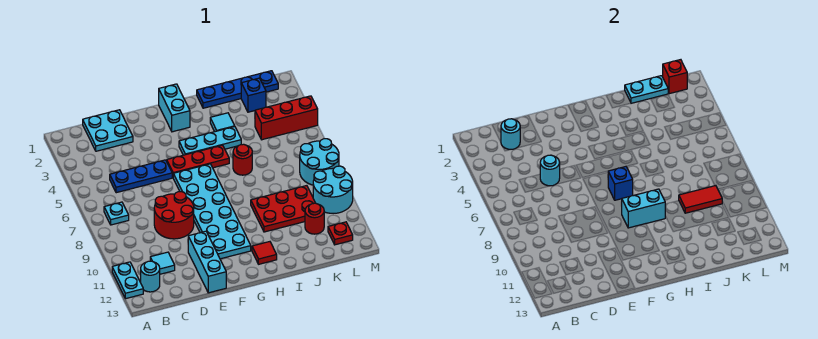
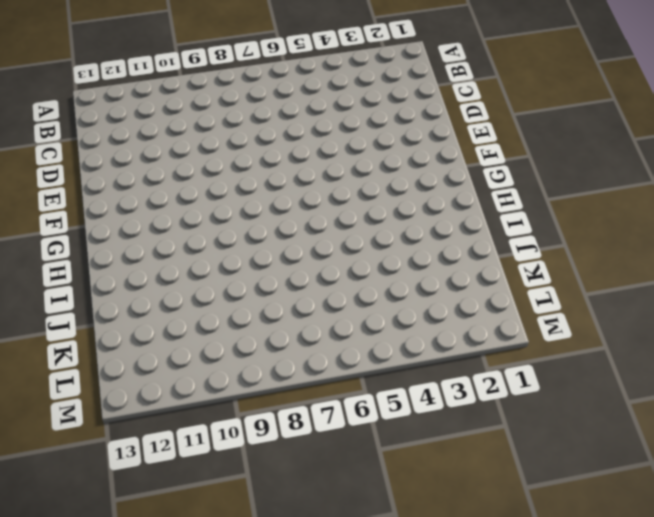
none -> cyan 1x2 plate [112,262,143,299]
none -> cyan 1x1 plate [104,202,129,225]
none -> cyan 1x1 round brick [141,261,160,292]
none -> cyan 2x2 plate [83,110,133,151]

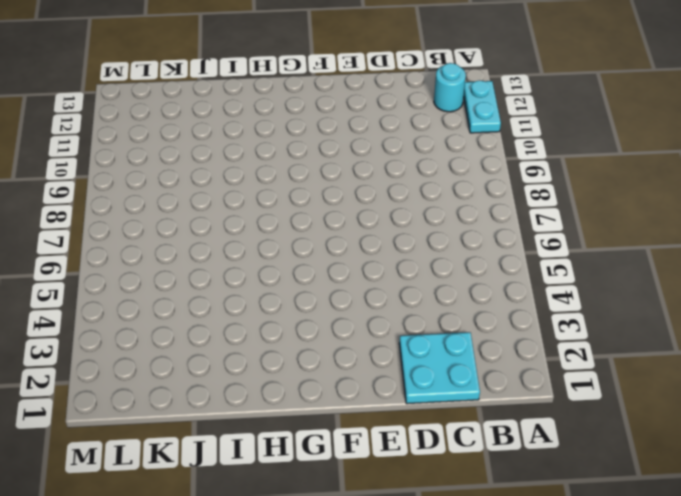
none -> cyan 1x1 plate [104,202,129,225]
none -> blue 1x3 plate [110,160,172,193]
none -> cyan 1x1 tile [150,252,175,274]
none -> red 2x2 round brick [154,192,194,239]

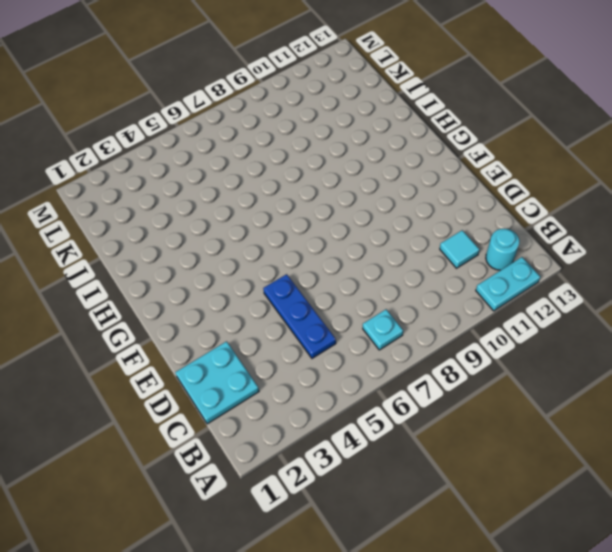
none -> red 2x2 round brick [154,192,194,239]
none -> cyan 1x3 brick [188,231,226,293]
none -> red 1x3 plate [167,145,229,177]
none -> cyan 2x6 plate [173,164,251,259]

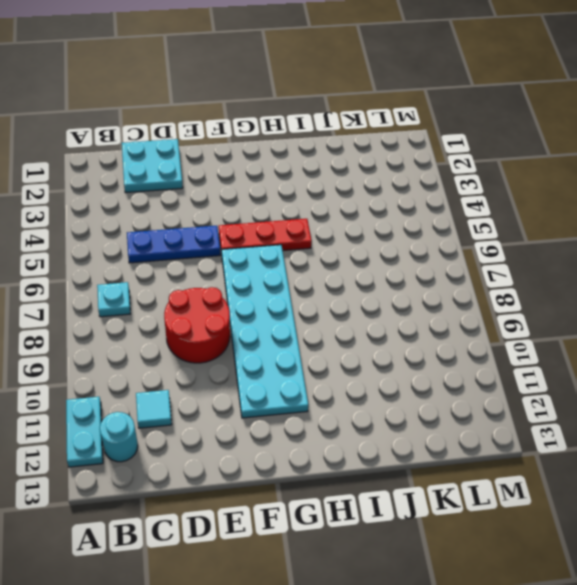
none -> cyan 1x3 brick [188,231,226,293]
none -> cyan 1x2 brick [159,84,190,132]
none -> cyan 1x3 plate [179,127,241,155]
none -> red 1x1 tile [252,242,277,264]

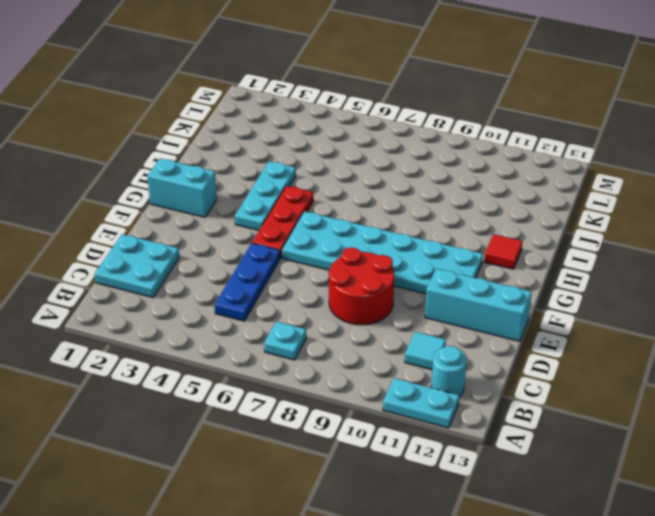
none -> blue 1x4 plate [197,71,278,108]
none -> cyan 1x1 tile [210,113,235,132]
none -> red 1x1 round brick [233,144,252,175]
none -> red 2x3 plate [251,186,315,232]

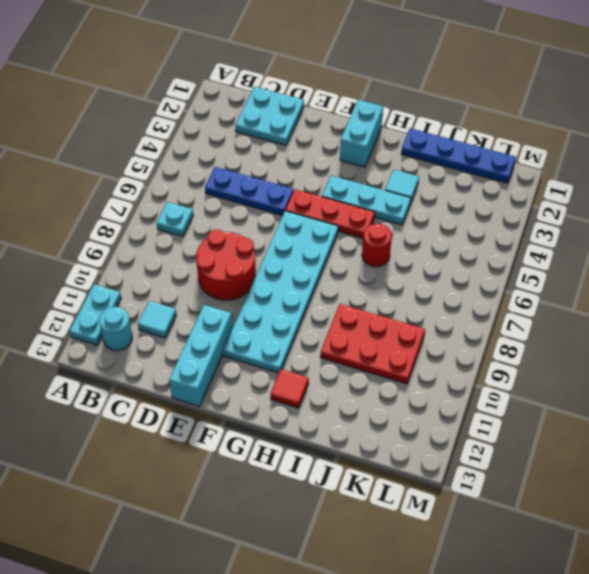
none -> blue 1x1 brick [241,78,266,112]
none -> red 1x3 brick [255,96,318,140]
none -> red 1x1 round brick [305,203,324,234]
none -> cyan 2x2 round brick [300,139,339,185]

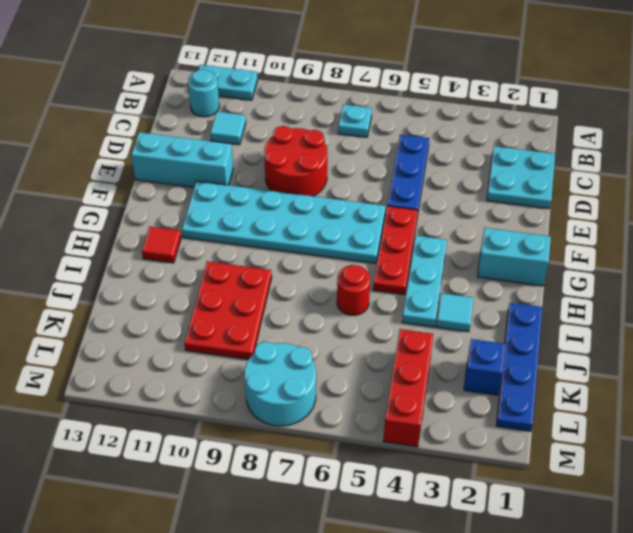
none -> red 1x1 round brick [305,203,324,234]
none -> cyan 2x2 round brick [313,166,353,214]
none -> red 1x1 plate [328,222,353,245]
none -> cyan 1x1 round brick [501,119,520,149]

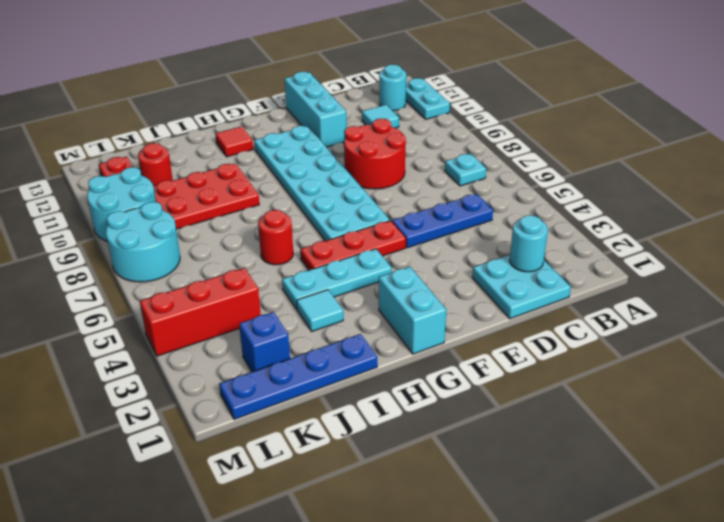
none -> cyan 1x1 round brick [540,155,560,186]
none -> blue 1x1 brick [608,167,633,200]
none -> cyan 1x2 brick [622,189,666,228]
none -> cyan 1x2 plate [625,76,668,103]

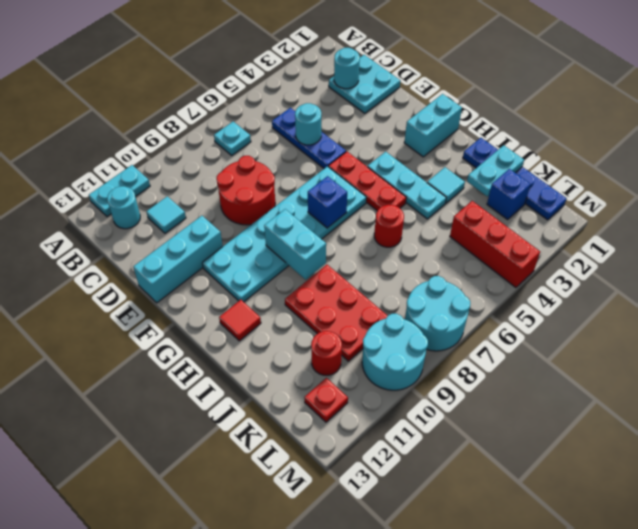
cyan 1x2 plate [467,145,524,197] -> cyan 1x2 plate turned to [625,76,668,103]
none -> red 1x2 tile [679,186,722,213]
none -> red 1x1 brick [663,60,687,94]

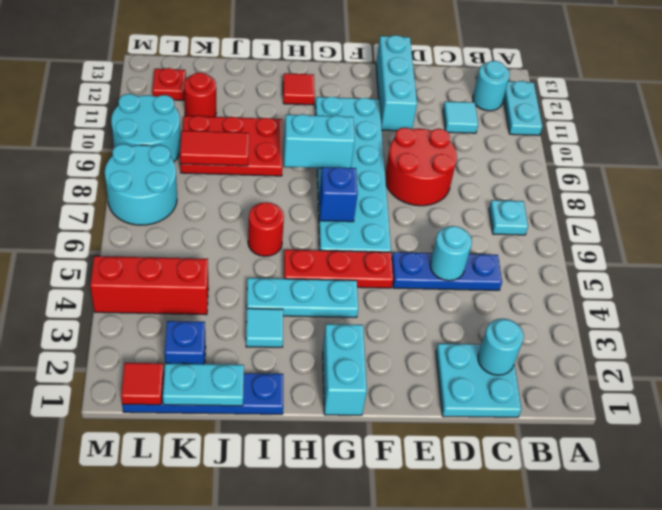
red 1x1 tile [121,363,164,405] -> red 1x1 brick [663,60,687,94]

